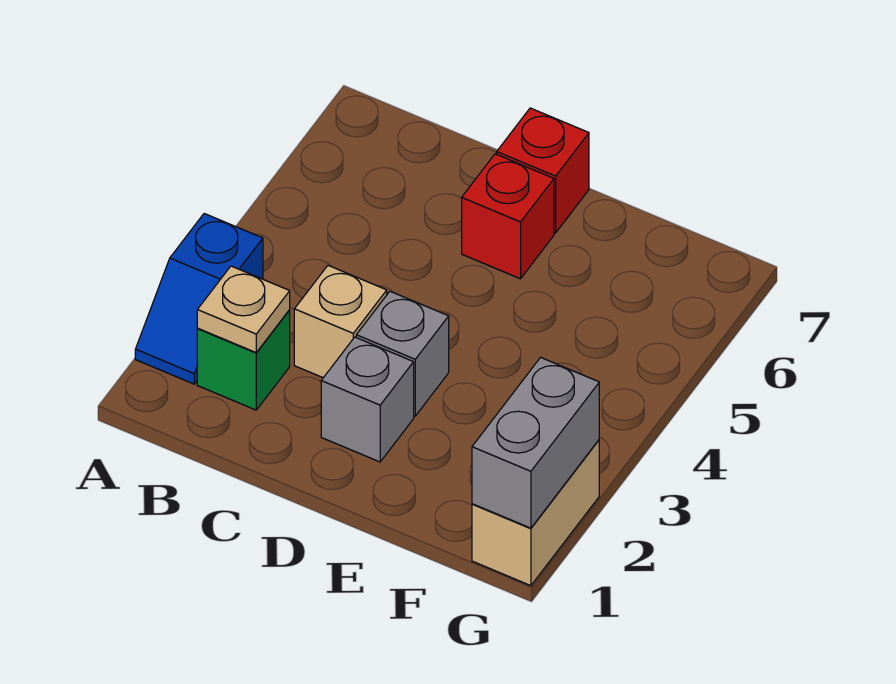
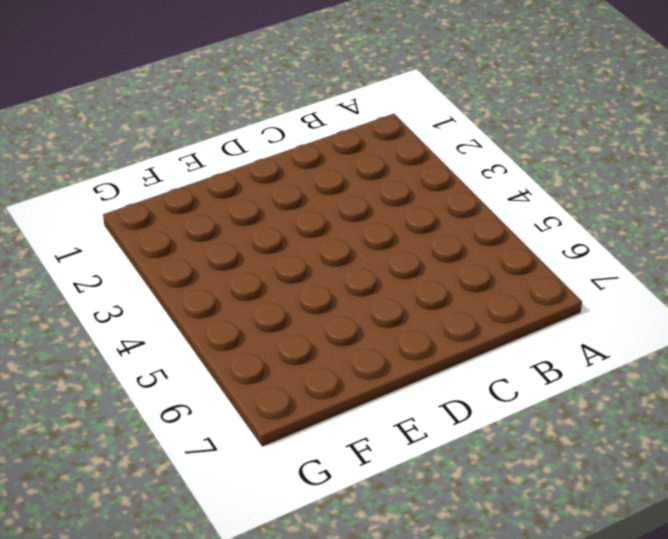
none -> blue 1x2 slope [135,214,263,384]
none -> green 1x1 brick [197,310,290,410]

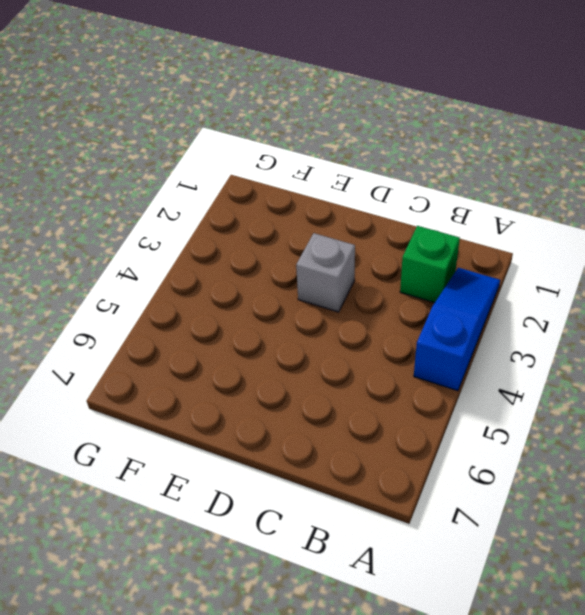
blue 1x3 slope [414,268,500,391] -> blue 1x2 slope [135,214,263,384]
none -> tan 1x1 brick [294,266,387,378]
none -> grey 1x1 brick [321,337,414,462]

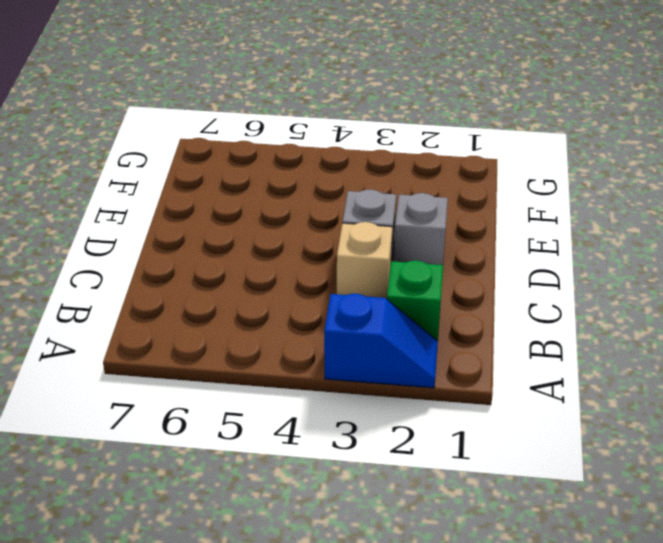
none -> red 1x1 brick [462,154,554,279]
none -> red 1x1 brick [497,108,589,233]

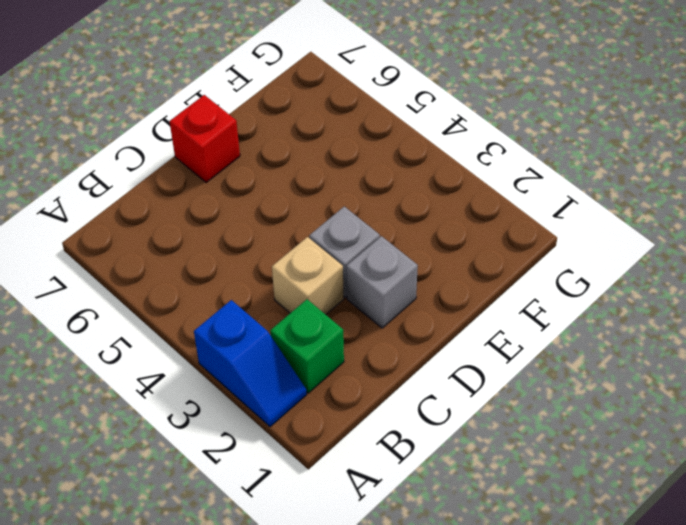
none -> red 1x1 brick [462,154,554,279]
none -> tan 1x2 brick [472,440,599,586]

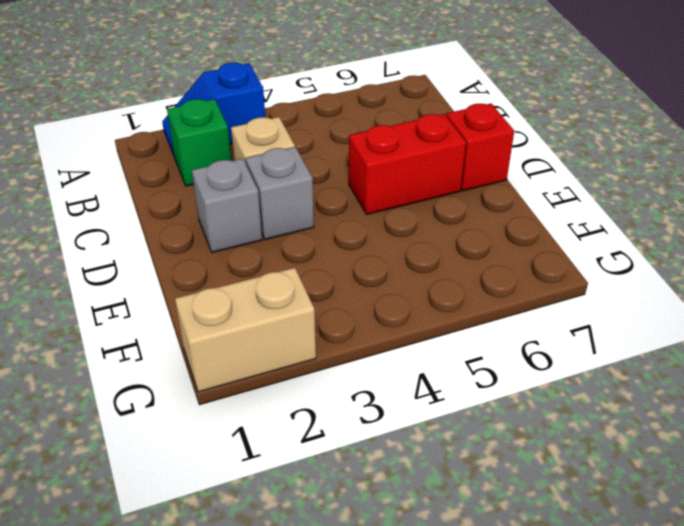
red 1x2 brick [349,114,466,214] -> red 1x1 brick [462,154,554,279]
none -> tan 1x1 plate [197,266,290,353]
none -> grey 1x2 brick [472,357,599,528]

